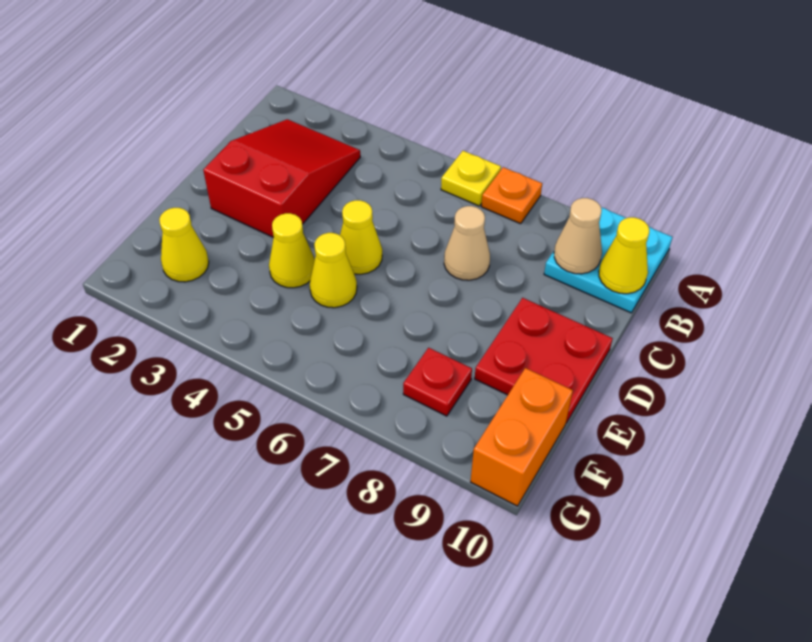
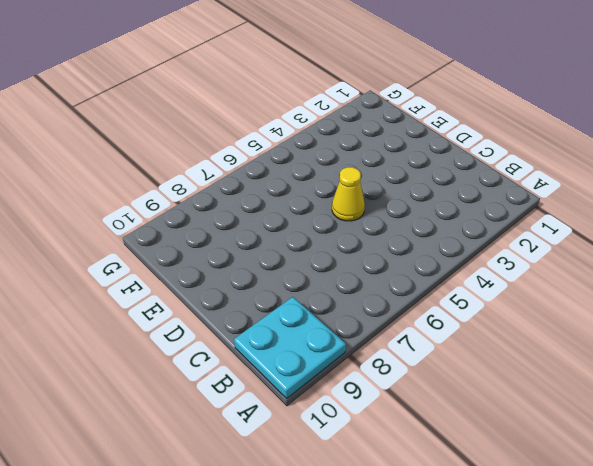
none -> yellow 1x1 plate [441,151,501,206]
none -> orange 1x1 plate [481,167,542,224]
none -> red 2x3 slope [203,119,360,237]

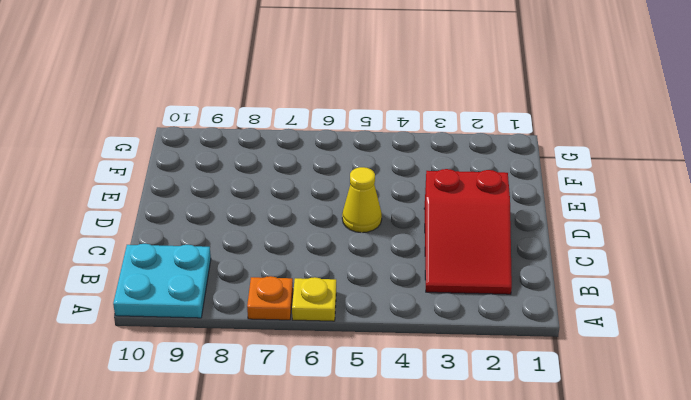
none -> tan 1x1 cone [444,206,490,280]
none -> red 2x2 plate [475,298,613,423]
none -> yellow 1x1 cone [269,213,315,288]

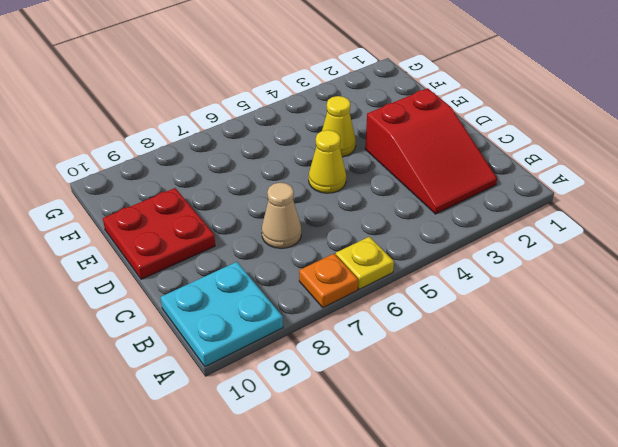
none -> yellow 1x1 cone [310,233,357,308]
none -> yellow 1x1 cone [159,208,209,282]
none -> red 1x1 plate [403,348,472,416]

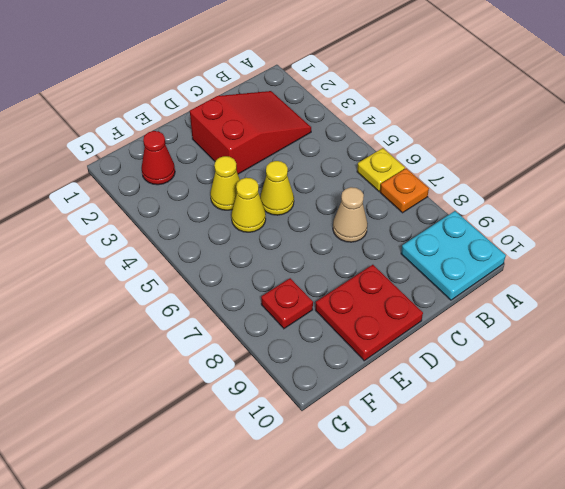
red 1x1 cone [141,131,175,185] -> yellow 1x1 cone [159,208,209,282]
none -> orange 1x2 brick [471,368,573,506]
none -> tan 1x1 cone [554,198,602,274]
none -> yellow 1x1 cone [599,217,649,294]

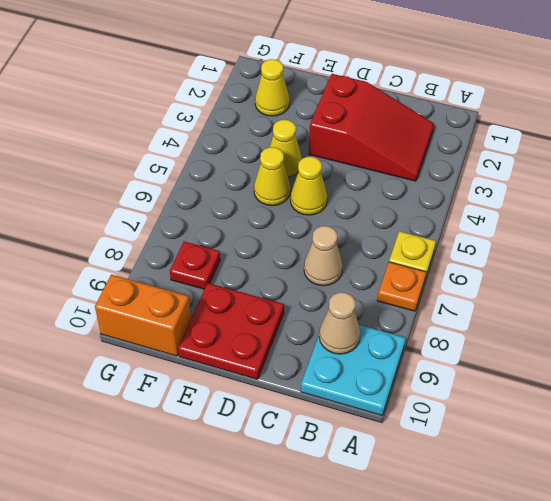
none -> yellow 1x1 cone [599,217,649,294]

